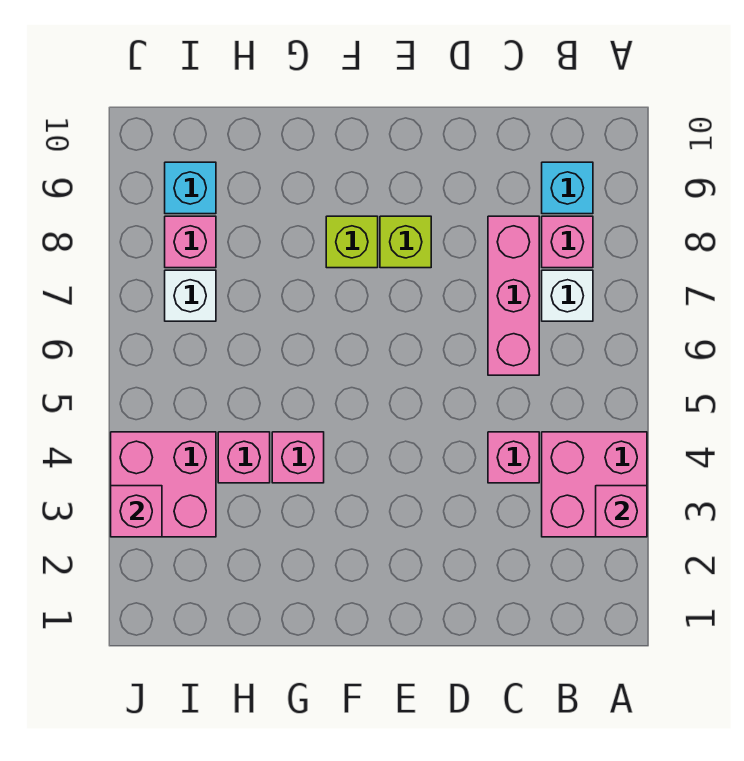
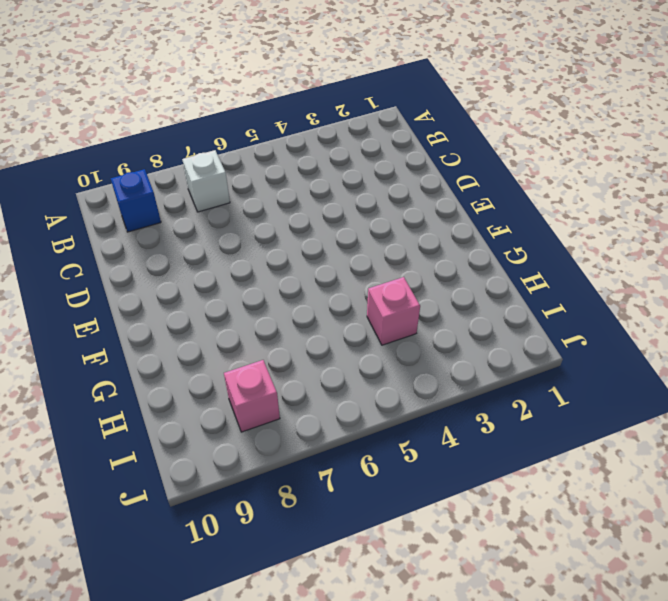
blue 1x1 brick [111,169,161,232] -> cyan 1x1 brick [542,162,593,214]
none -> pink 2x2 brick [542,432,647,537]
none -> pink 1x1 brick [542,216,593,268]
none -> pink 1x1 brick [488,432,539,483]

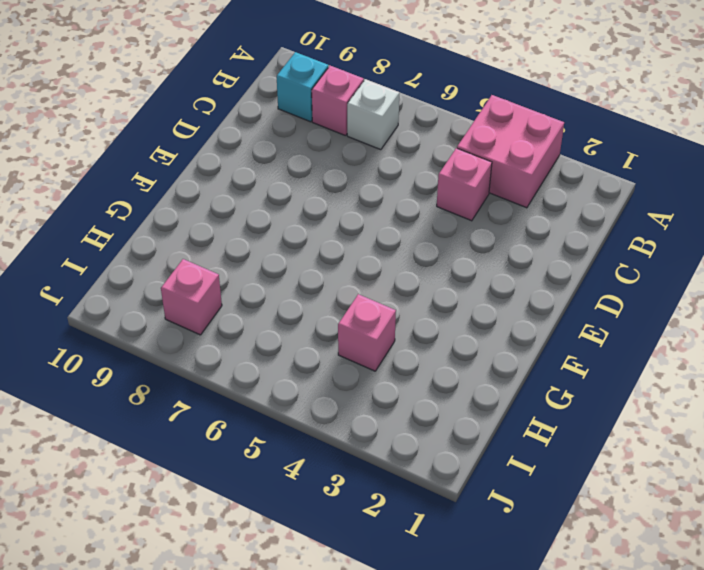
none -> pink 1x3 brick [488,216,539,375]
none -> lime 1x1 brick [380,216,431,268]
none -> lime 1x1 brick [326,216,378,268]

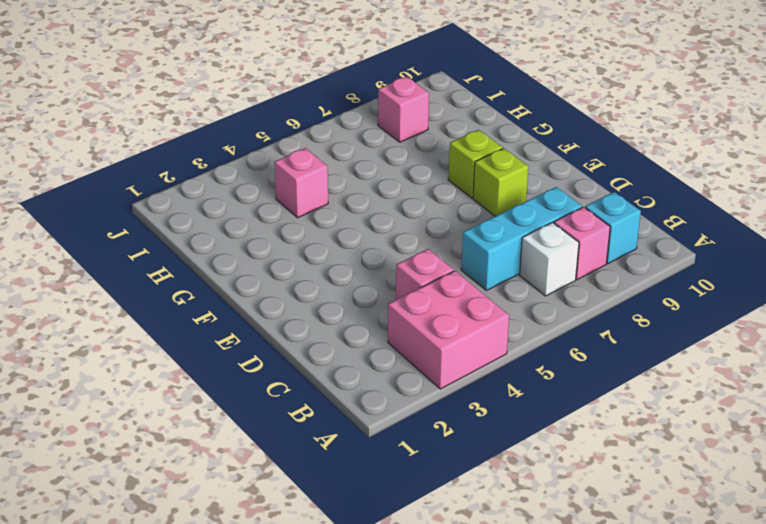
cyan 1x3 brick [461,187,582,290] -> pink 1x3 brick [488,216,539,375]
none -> pink 1x1 brick [272,432,324,483]
none -> pink 2x2 brick [111,432,216,537]
none -> white 1x1 brick [165,270,216,321]

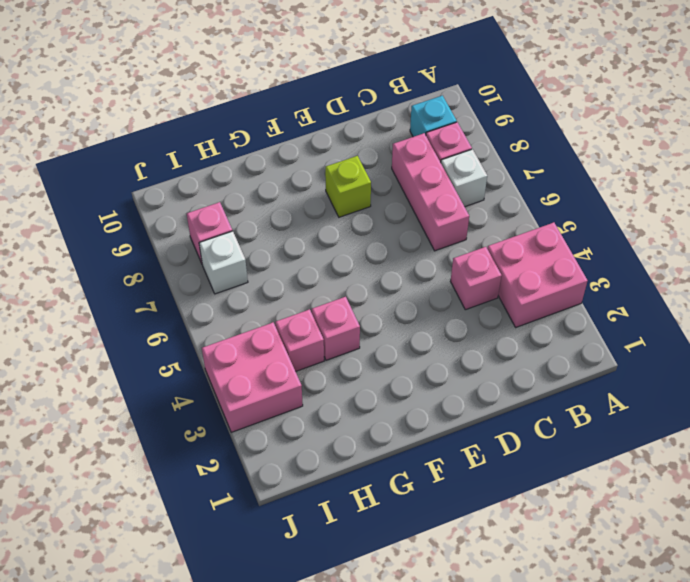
none -> lime 1x1 brick [326,216,378,268]
none -> cyan 1x1 brick [165,162,216,214]
none -> pink 1x1 brick [596,486,647,537]

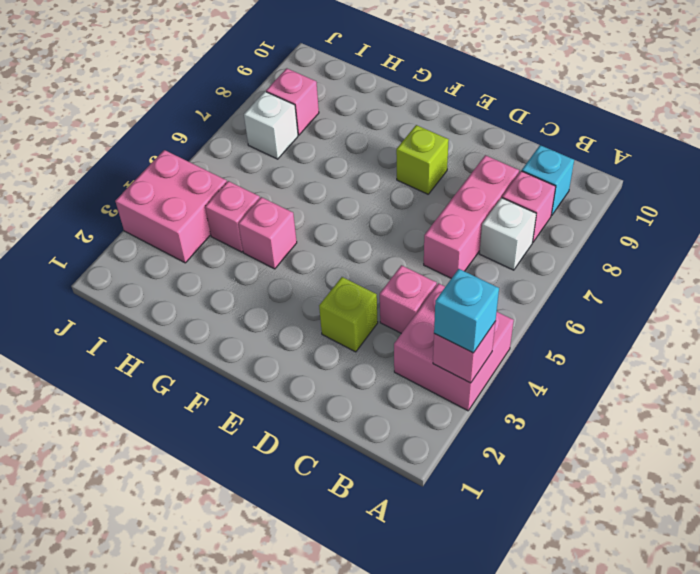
cyan 1x1 brick [434,269,499,353] -> cyan 1x1 brick moved to [165,162,216,214]
lime 1x1 brick [319,277,378,352] -> lime 1x1 brick moved to [326,216,378,268]
none -> pink 1x1 brick [111,486,162,537]

